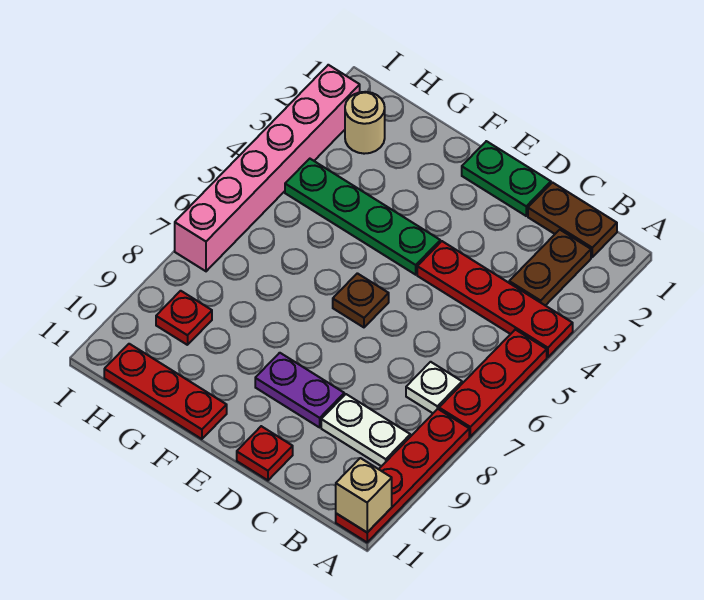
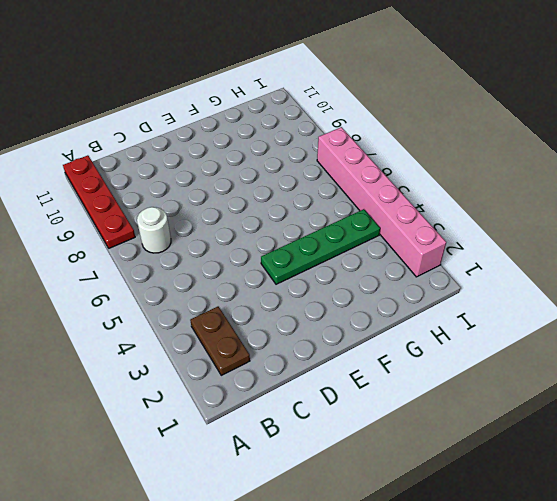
white 1x1 round brick [137,207,171,253] -> white 1x1 plate [406,362,462,413]
none -> red 1x4 plate [417,241,573,357]
none -> red 1x3 plate [439,330,547,437]
none -> brown 1x2 plate [528,183,617,257]

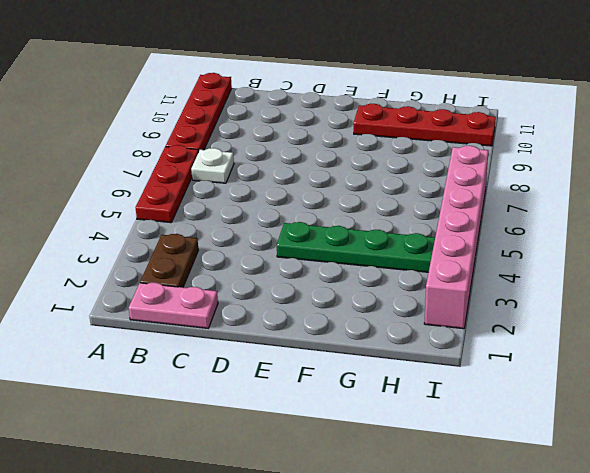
pink 1x2 plate [129,283,218,328] -> brown 1x2 plate [528,183,617,257]
red 1x4 plate [354,104,496,146] -> red 1x4 plate moved to [417,241,573,357]
none -> white 1x2 plate [321,394,410,466]
none -> green 1x2 plate [462,141,551,216]
none -> purple 1x2 plate [255,353,344,427]

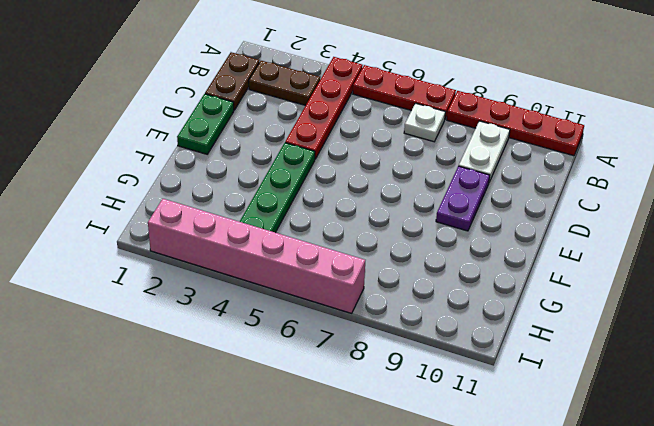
none -> red 1x1 plate [237,426,293,480]
none -> brown 1x1 plate [333,273,389,327]
none -> red 1x3 plate [104,344,227,439]

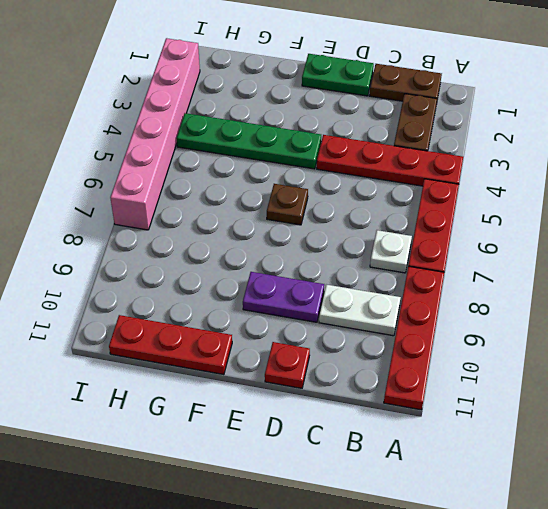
none -> tan 1x1 round brick [345,92,385,154]
none -> red 1x1 plate [156,291,212,345]
none -> tan 1x1 brick [336,458,392,532]

